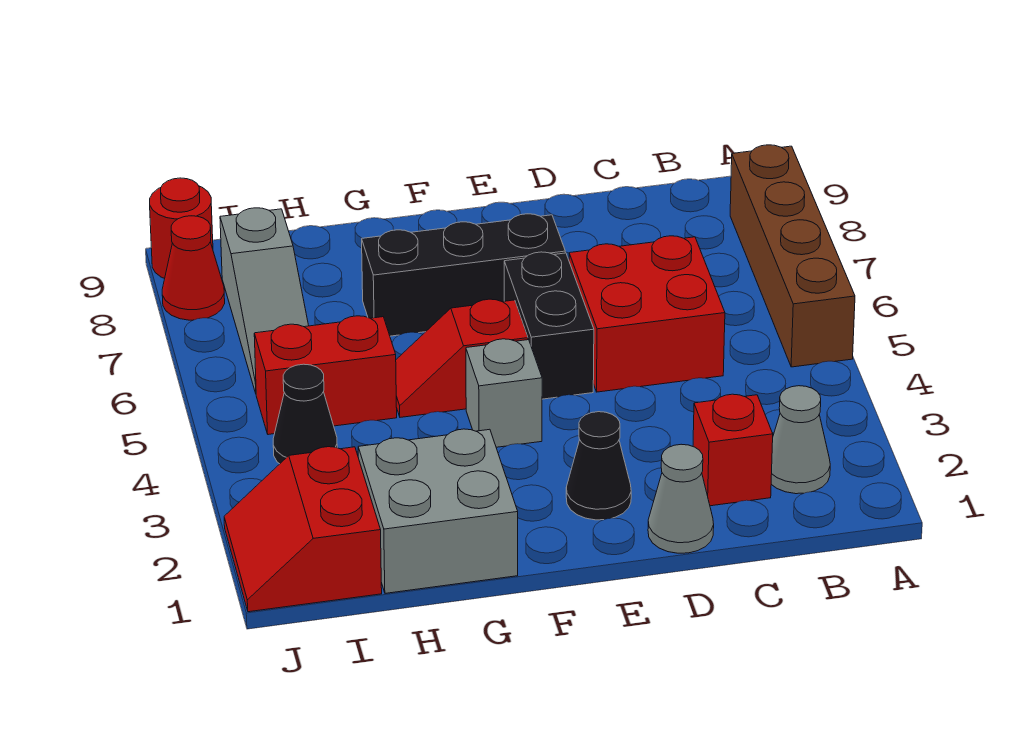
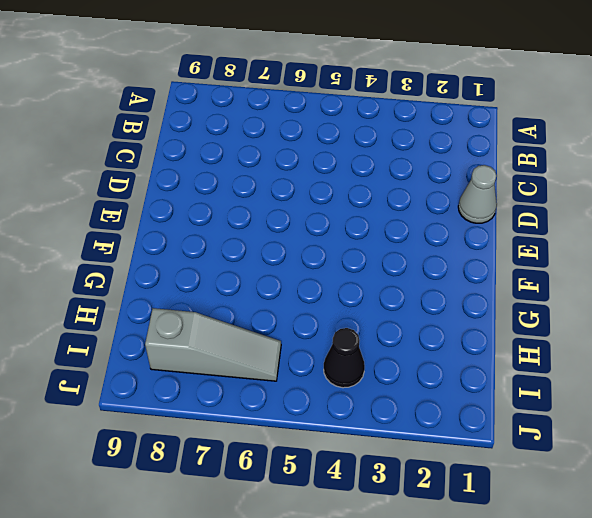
none -> brown 1x4 brick [730,145,855,367]
none -> grey 1x1 cone [771,386,830,494]
none -> red 1x1 brick [693,394,773,506]

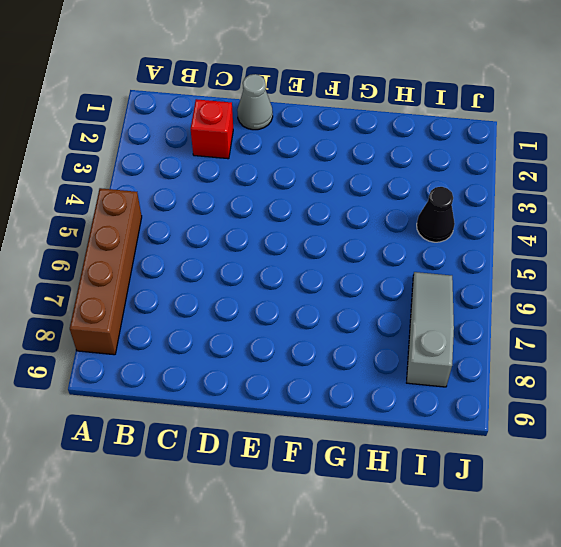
none -> grey 1x1 cone [771,386,830,494]
none -> red 2x2 brick [569,236,725,392]
none -> black 1x1 cone [566,412,631,520]

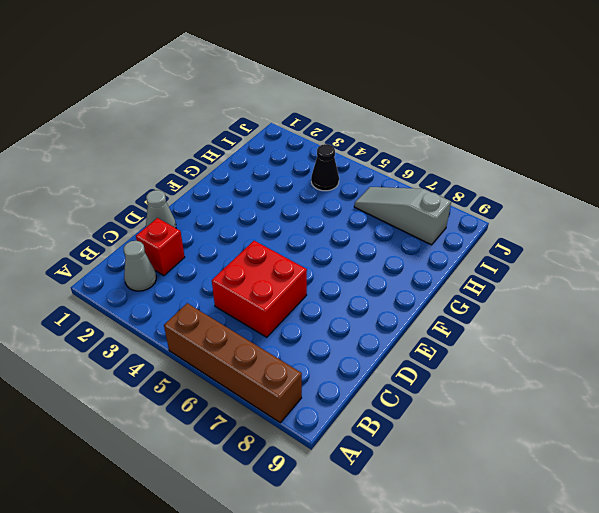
none -> black 1x1 cone [566,412,631,520]
none -> black 1x2 brick [504,252,594,399]
none -> black 1x3 brick [362,214,565,336]

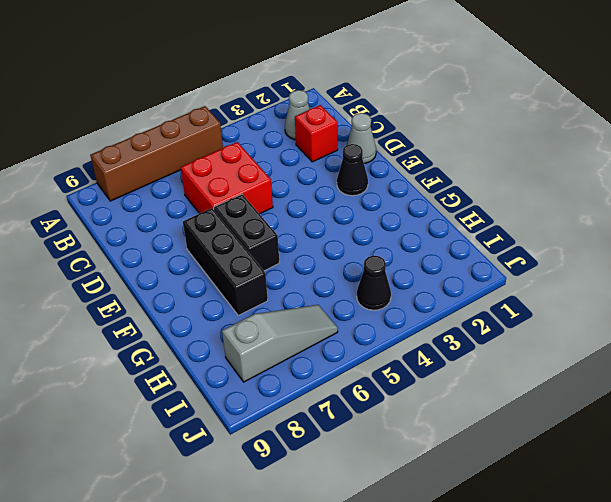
black 1x2 brick [214,194,279,271] -> black 1x2 brick turned to [504,252,594,399]
none -> grey 1x1 brick [466,339,542,447]
none -> red 1x2 slope [396,299,528,417]
none -> grey 2x2 brick [358,429,518,593]

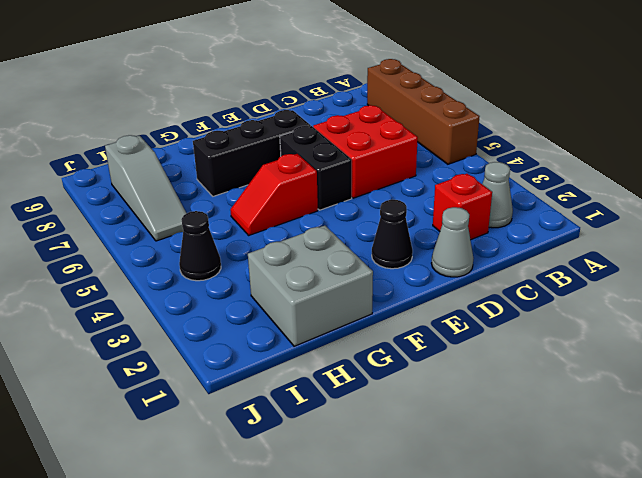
none -> grey 1x1 brick [466,339,542,447]
none -> red 1x2 brick [254,316,397,435]
none -> red 2x2 slope [224,447,382,612]

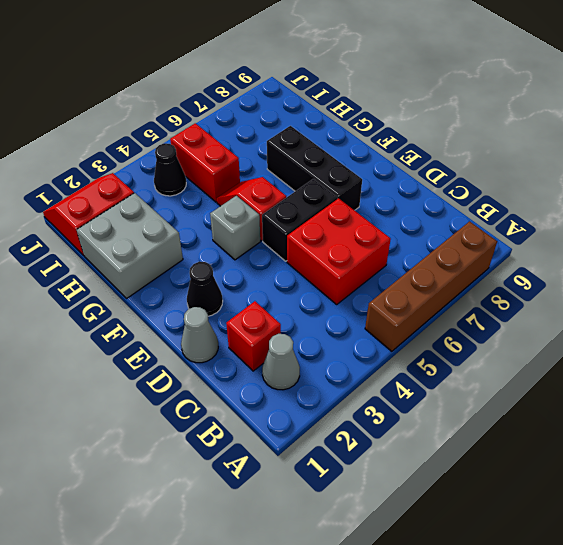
none -> grey 1x3 slope [220,208,309,393]
none -> red 1x1 cone [162,216,225,320]
none -> red 1x1 round brick [150,178,213,279]

